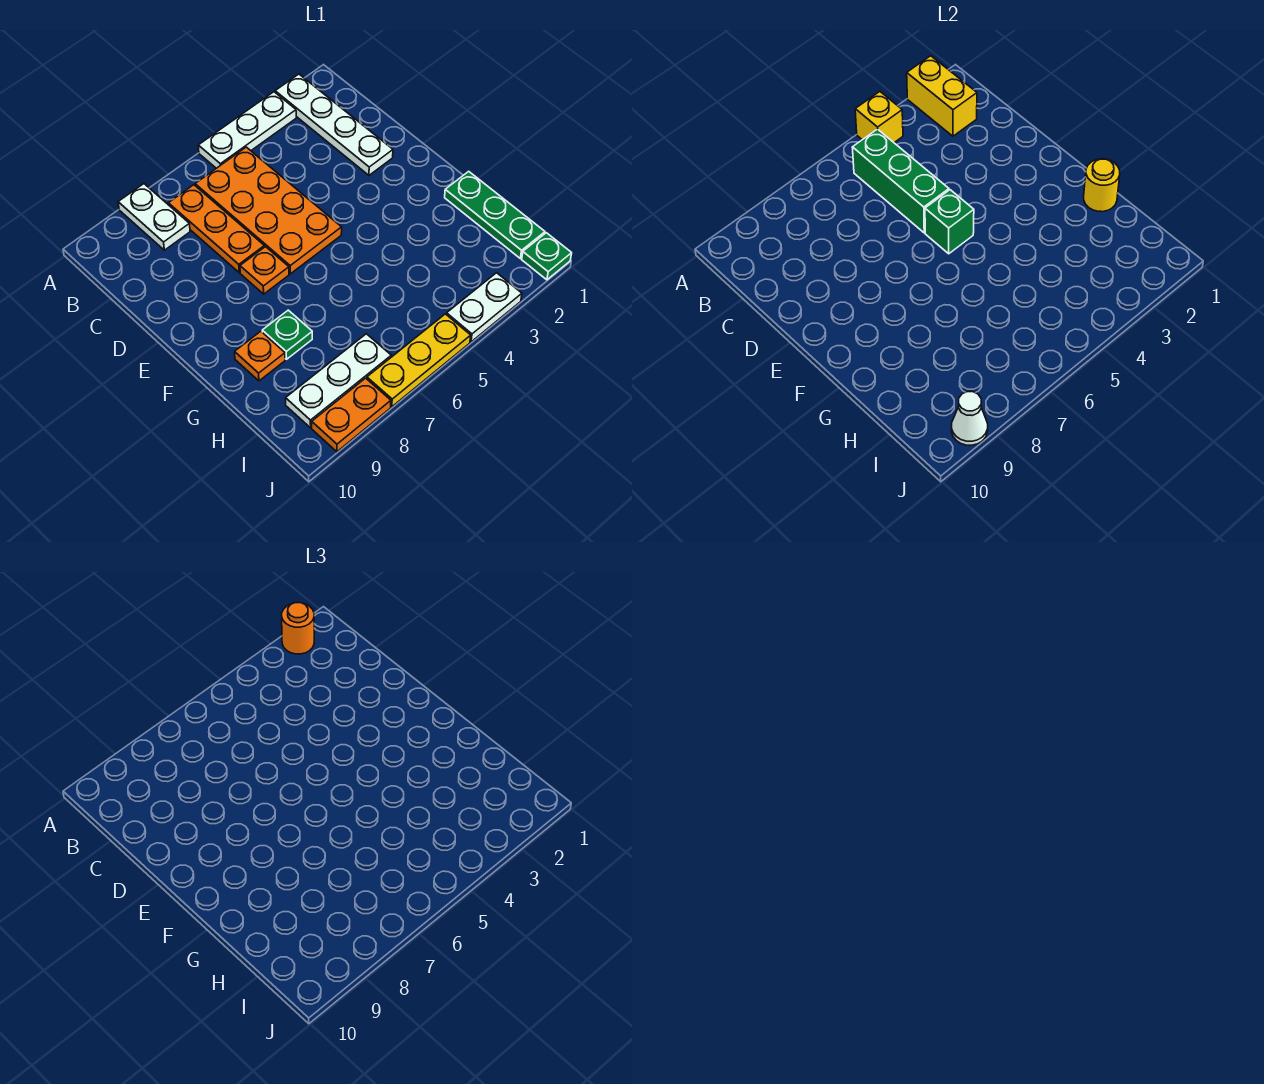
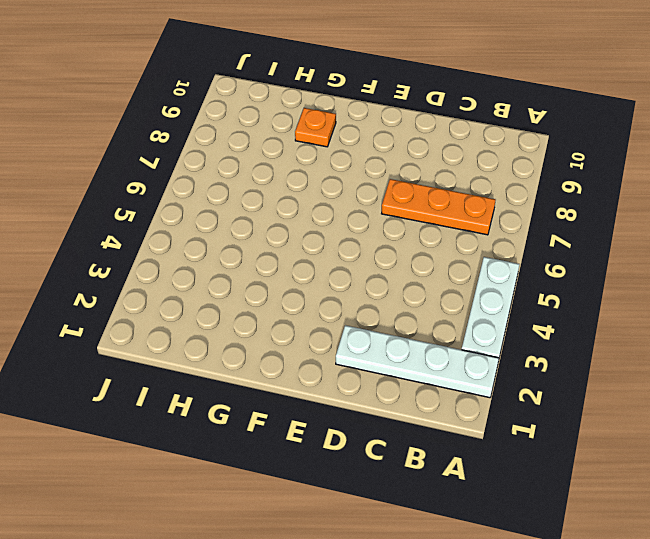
none -> white 1x2 plate [118,184,190,250]
none -> orange 2x4 plate [195,147,342,274]
none -> orange 1x1 plate [240,247,289,294]

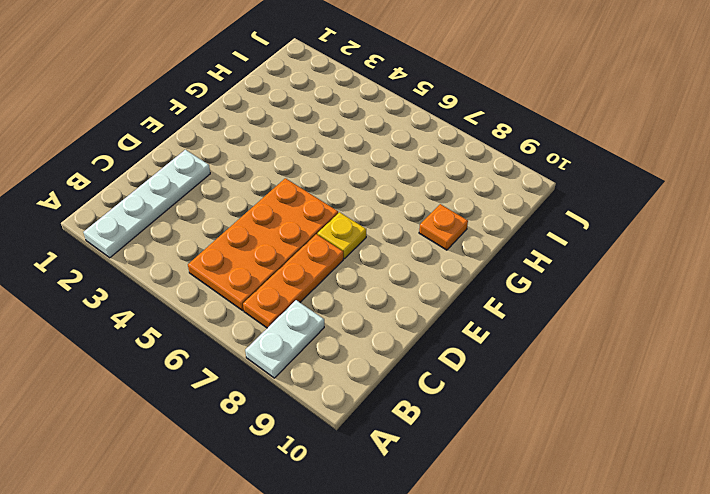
yellow 1x1 plate [317,212,366,259] -> orange 1x1 plate [240,247,289,294]
none -> white 1x3 plate [198,92,296,168]
none -> green 1x3 plate [445,171,545,258]
none -> green 1x1 plate [262,310,312,359]

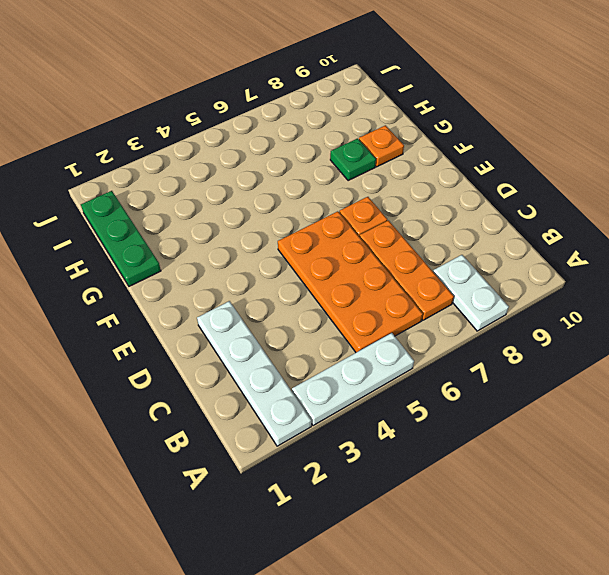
none -> white 1x3 plate [286,334,391,428]
none -> green 1x1 plate [522,233,572,280]
none -> white 1x2 plate [446,273,522,342]

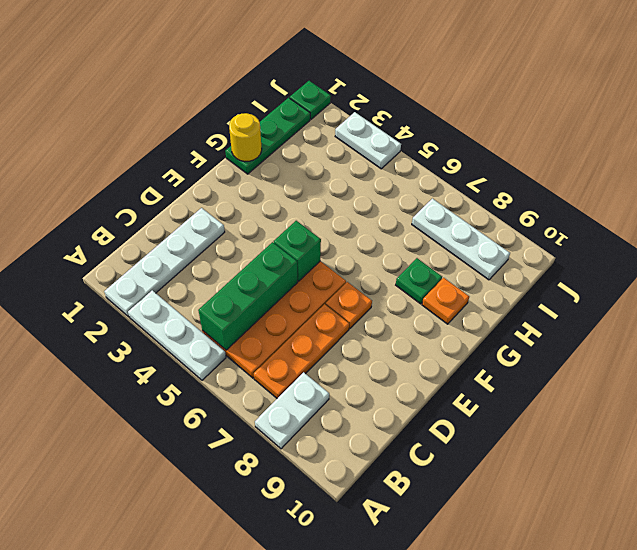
none -> yellow 1x3 plate [367,314,471,407]
none -> orange 1x2 plate [312,378,391,452]
none -> yellow 1x2 brick [907,56,977,136]

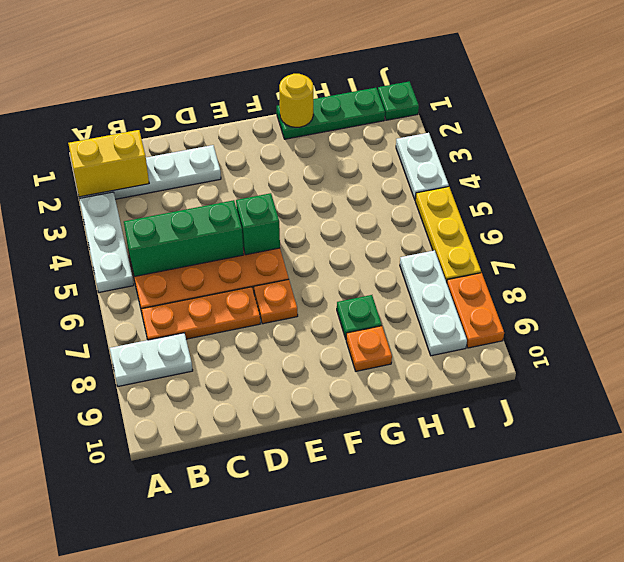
none -> yellow 1x1 brick [855,92,903,142]
none -> white 1x1 cone [951,392,988,445]
none -> orange 1x1 round brick [282,603,314,654]

